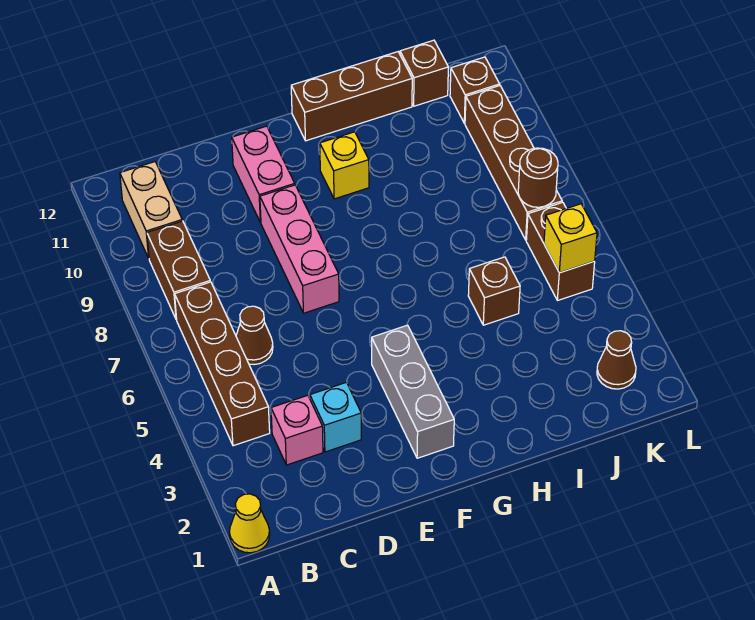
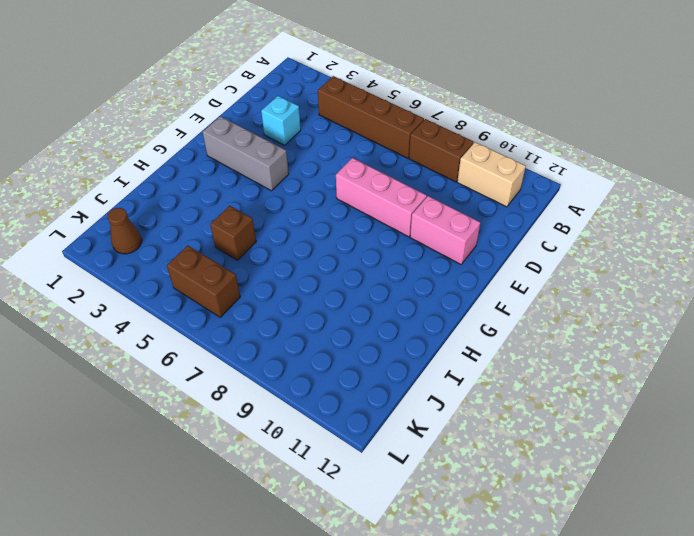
none -> yellow 1x1 cone [229,494,270,553]
none -> pink 1x1 brick [271,395,323,465]
none -> brown 1x1 cone [236,306,273,365]

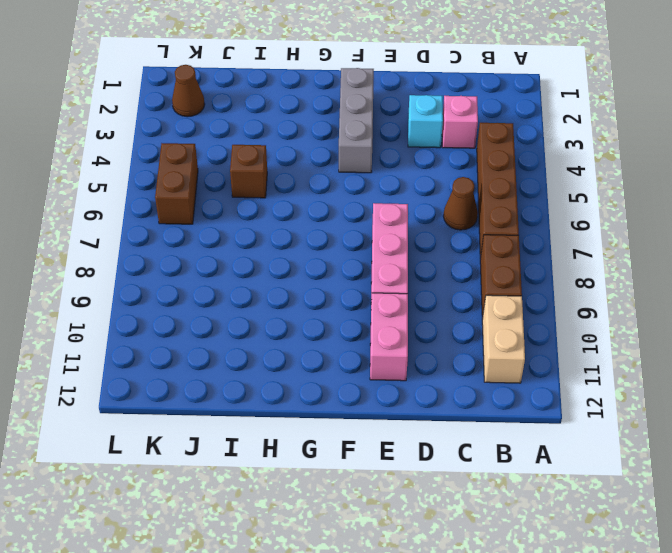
none -> yellow 1x1 cone [229,494,270,553]
none -> yellow 1x1 brick [320,132,369,199]
none -> brown 1x3 brick [291,52,412,141]

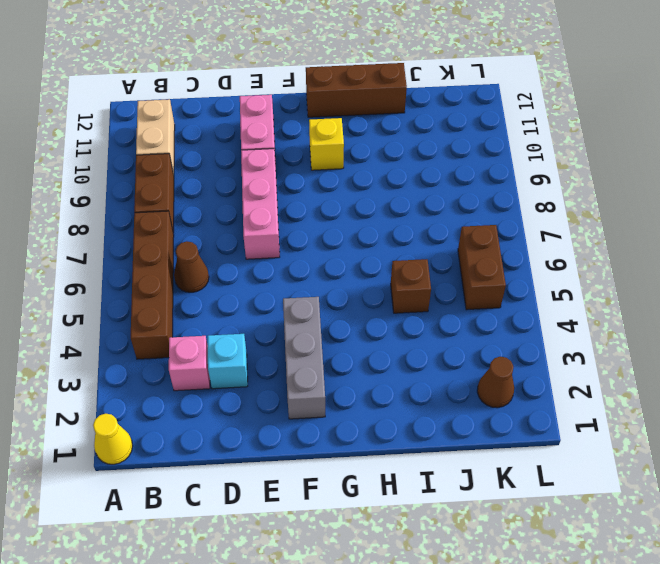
none -> brown 1x1 brick [400,40,448,106]
none -> brown 1x4 brick [465,86,562,240]
none -> brown 1x1 brick [450,57,500,123]

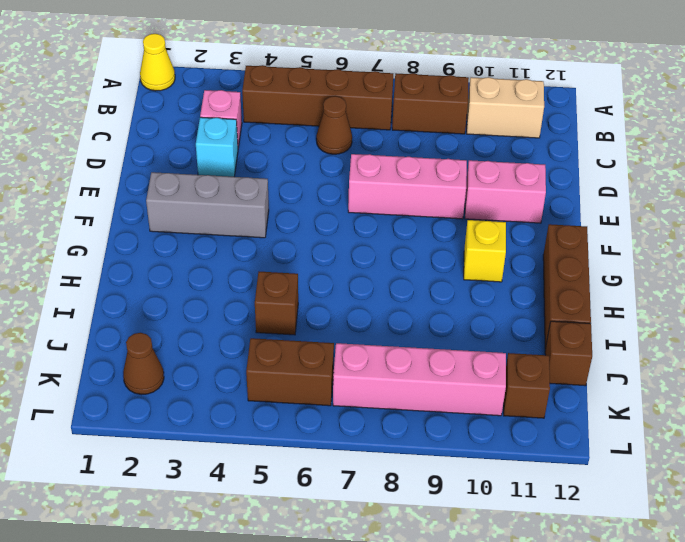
pink 1x4 brick [333,343,506,416] -> brown 1x4 brick [465,86,562,240]
none -> yellow 1x1 brick [544,204,597,273]
none -> brown 1x1 round brick [518,148,558,207]

